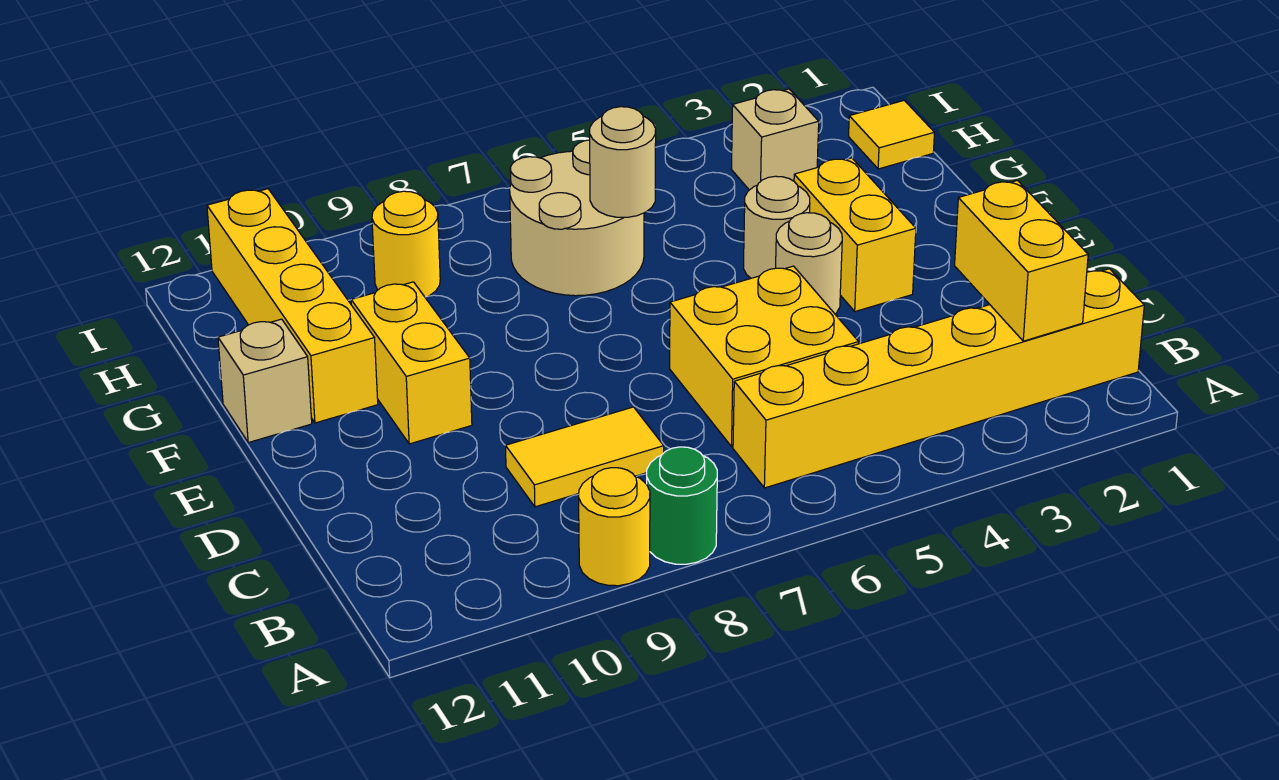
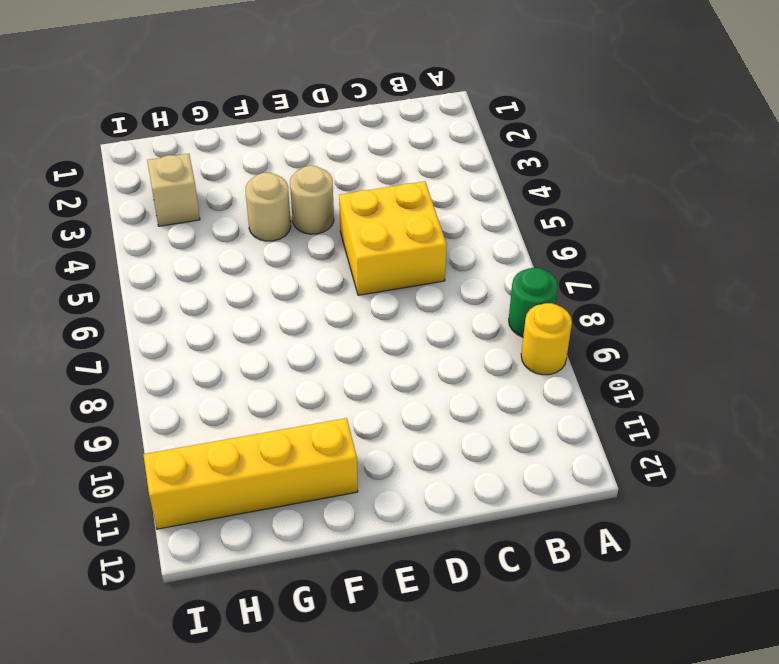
none -> yellow 1x6 brick [733,269,1144,488]
none -> yellow 1x2 tile [505,407,664,507]
none -> yellow 1x2 brick [794,158,916,311]

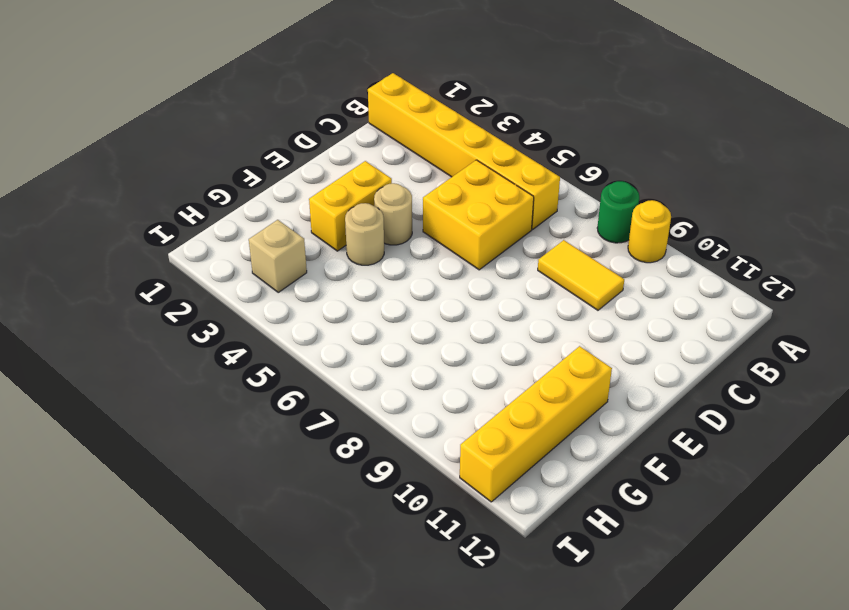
none -> yellow 1x2 brick [351,282,472,444]
none -> tan 1x1 brick [218,319,312,442]
none -> tan 2x2 round brick [510,140,644,296]

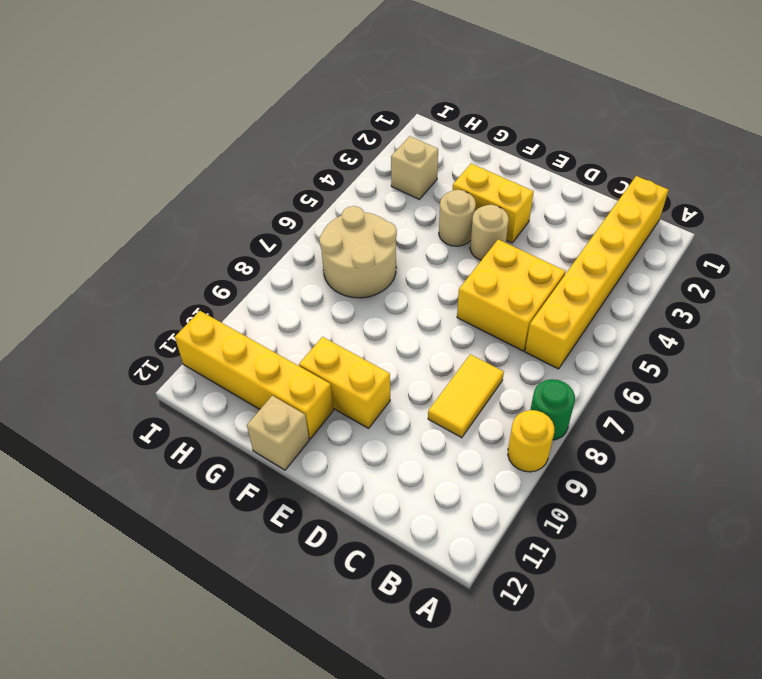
none -> yellow 1x1 tile [849,100,934,169]
none -> yellow 1x1 round brick [372,191,440,297]
none -> yellow 1x2 brick [955,181,1088,341]

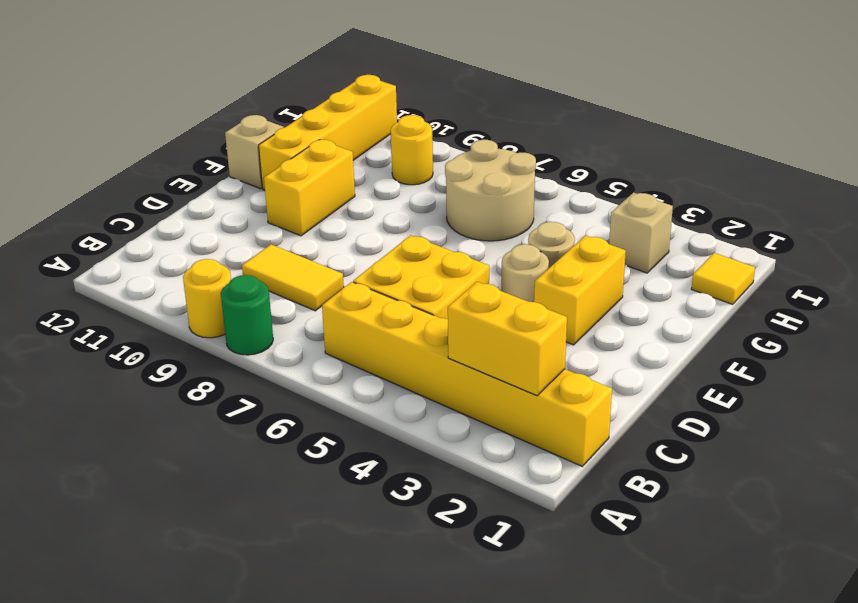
yellow 1x2 brick [448,282,567,396] -> yellow 1x2 brick turned to [955,181,1088,341]
none -> tan 1x1 round brick [590,107,656,217]

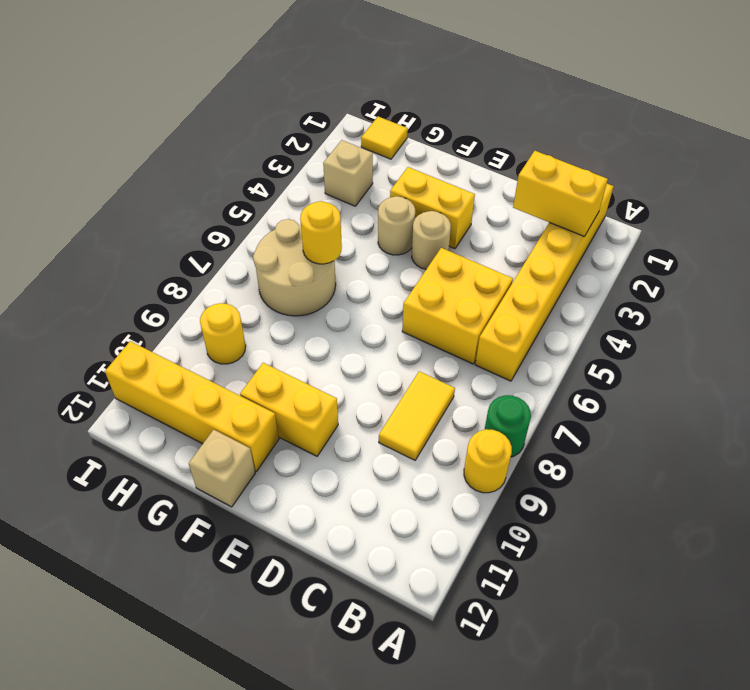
yellow 1x1 round brick [300,201,342,264] -> tan 1x1 round brick [590,107,656,217]

